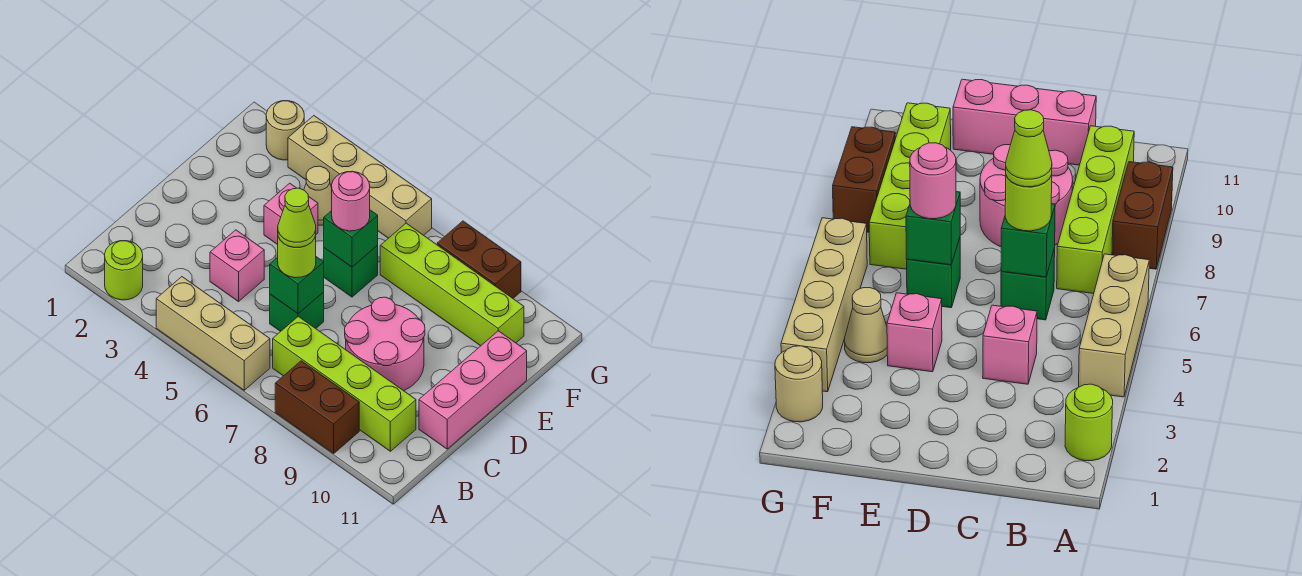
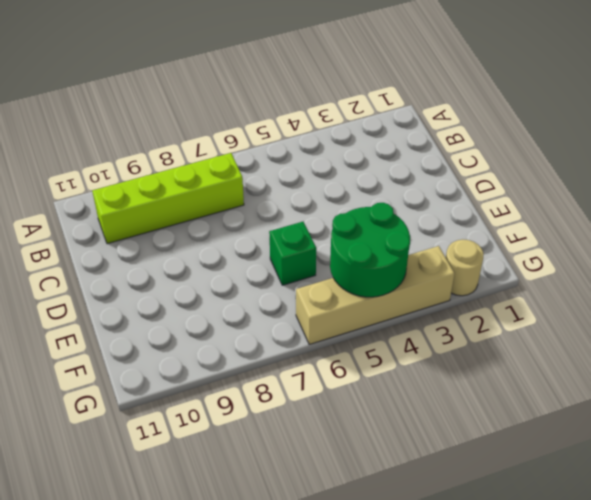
green 2x2 round brick [330,203,410,297] -> none
none -> lime 1x1 round brick [105,241,143,300]
none -> tan 1x3 brick [156,277,270,390]
none -> brown 1x2 brick [275,361,359,453]

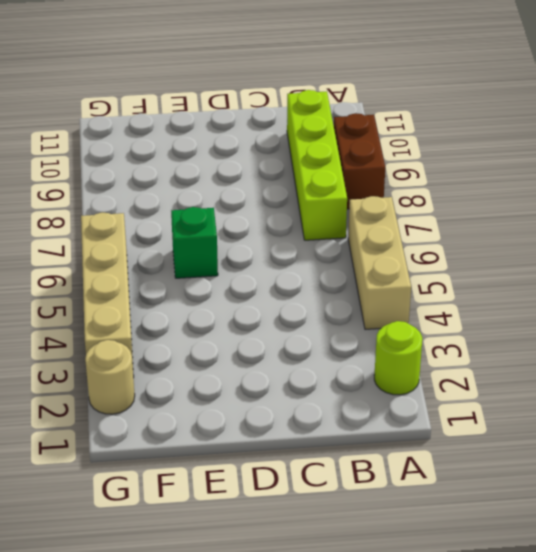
none -> pink 1x1 brick [210,230,264,302]
none -> green 1x1 brick [270,292,324,331]
none -> pink 2x2 round brick [345,297,425,391]

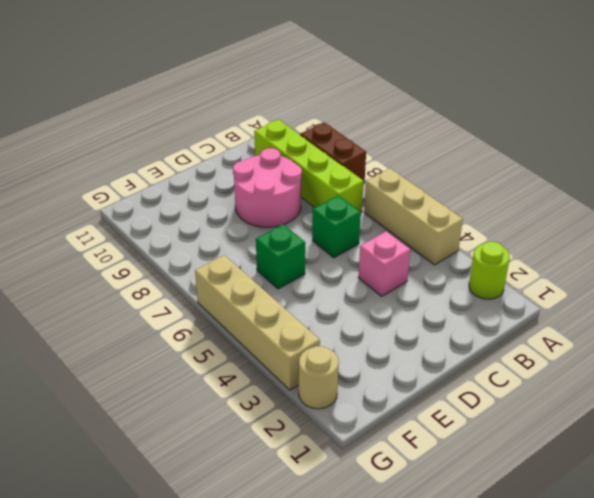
none -> pink 1x3 brick [419,331,527,449]
none -> pink 1x1 brick [264,183,318,245]
none -> tan 1x1 cone [304,166,332,225]

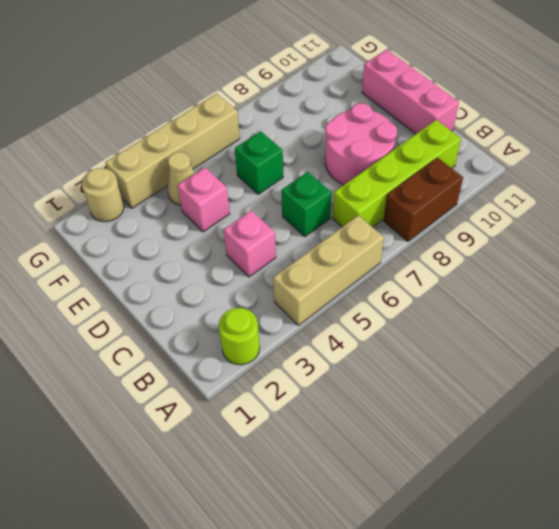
none -> lime 1x4 brick [380,223,524,346]
none -> brown 1x2 brick [437,221,521,298]
none -> green 1x1 brick [270,257,324,314]

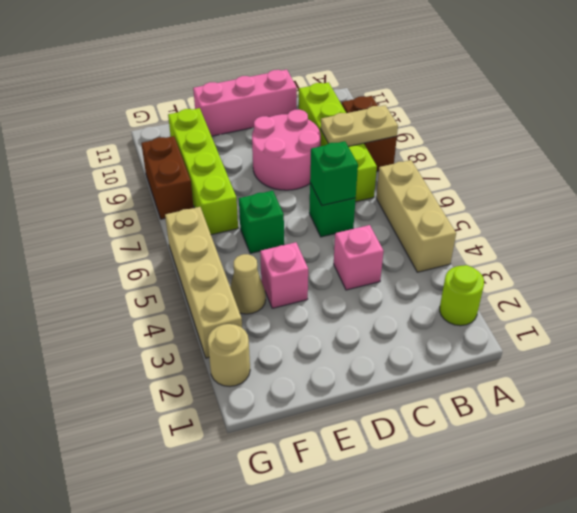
tan 1x2 plate [321,105,398,147] -> none
none -> green 1x1 brick [324,210,378,267]
none -> lime 1x1 round brick [278,236,316,278]
none -> pink 1x1 round brick [332,171,370,231]

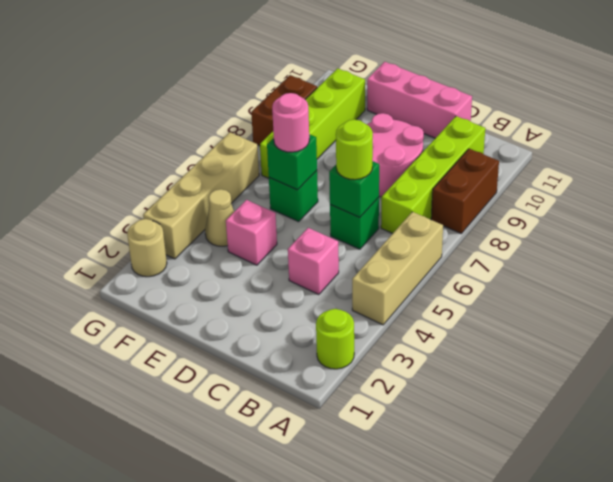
none -> lime 1x1 cone [278,188,316,248]

